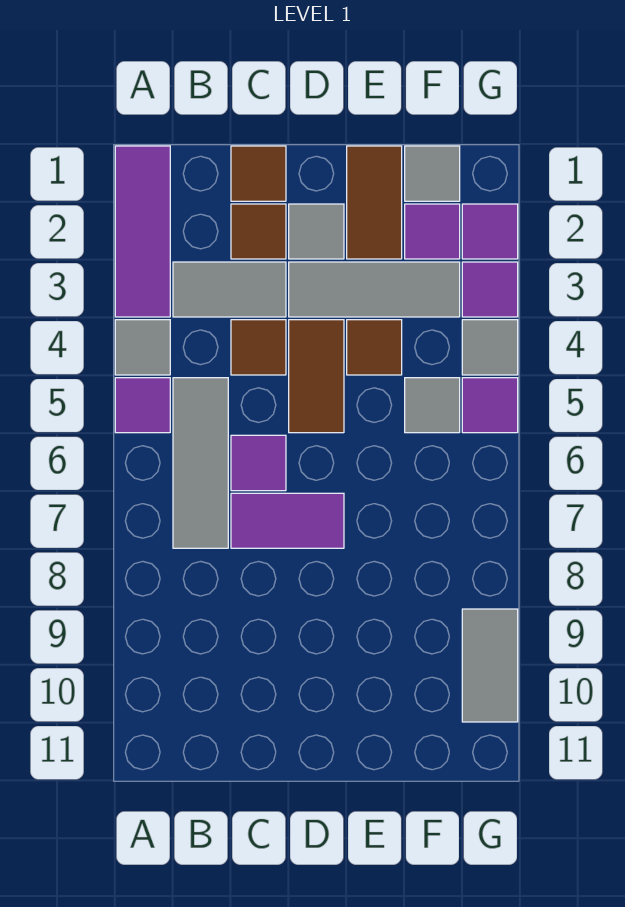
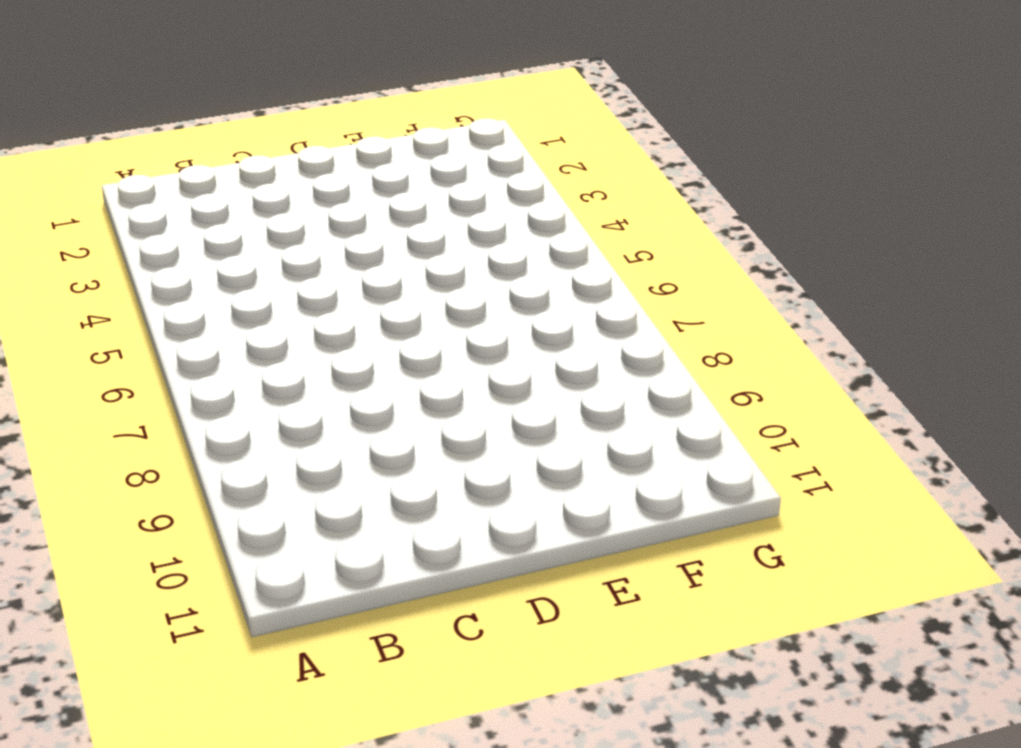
none -> purple 1x3 tile [115,146,170,317]
none -> grey 1x1 tile [115,320,170,375]
none -> purple 1x1 tile [115,378,170,433]

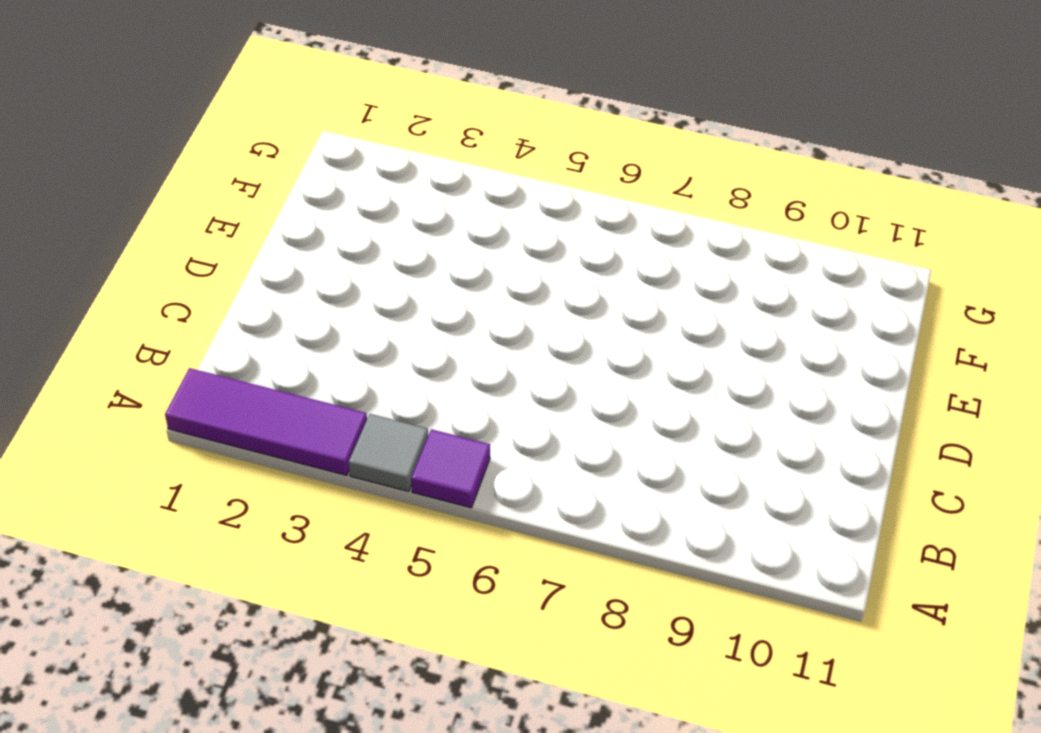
none -> grey 1x2 tile [173,262,286,317]
none -> grey 1x3 tile [173,378,228,548]
none -> brown 1x1 tile [231,146,286,201]

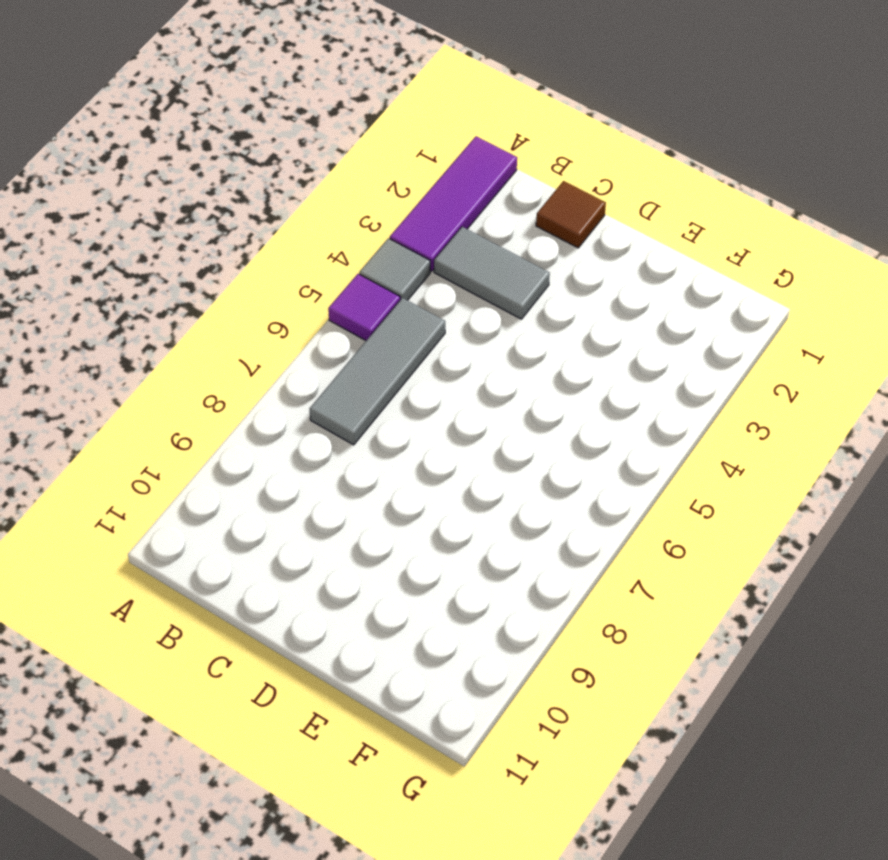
none -> brown 1x1 tile [231,204,286,259]
none -> brown 1x1 tile [231,320,286,375]
none -> purple 1x1 tile [231,435,286,491]

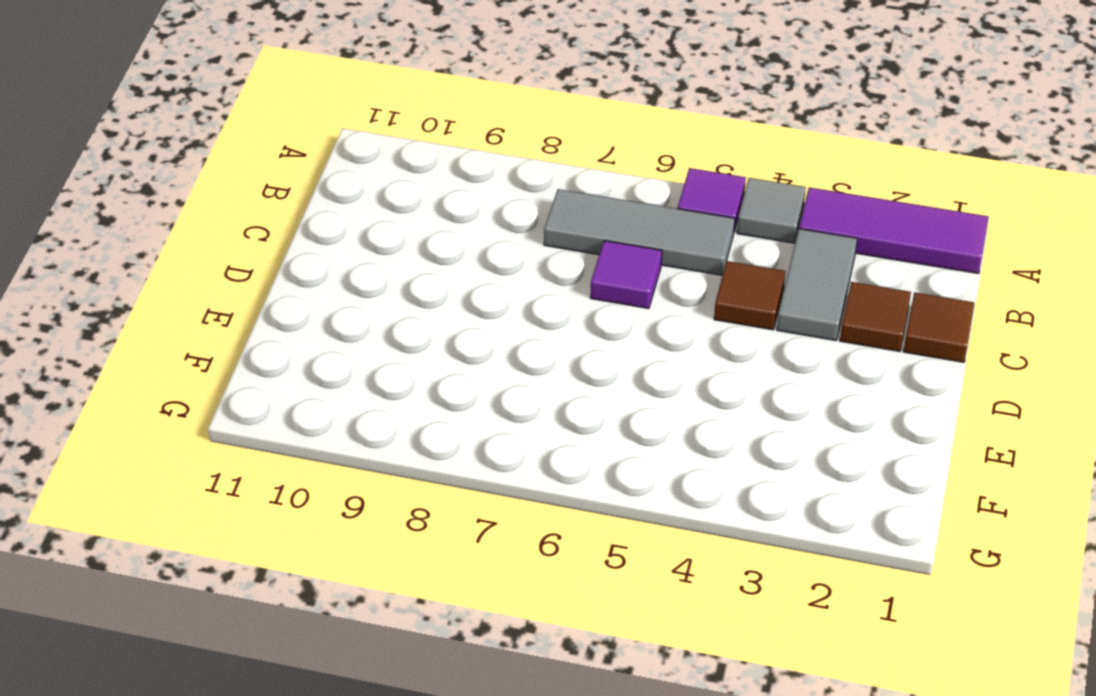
none -> purple 1x2 tile [231,493,344,548]
none -> grey 1x1 tile [289,204,344,259]
none -> grey 1x3 tile [289,262,460,317]

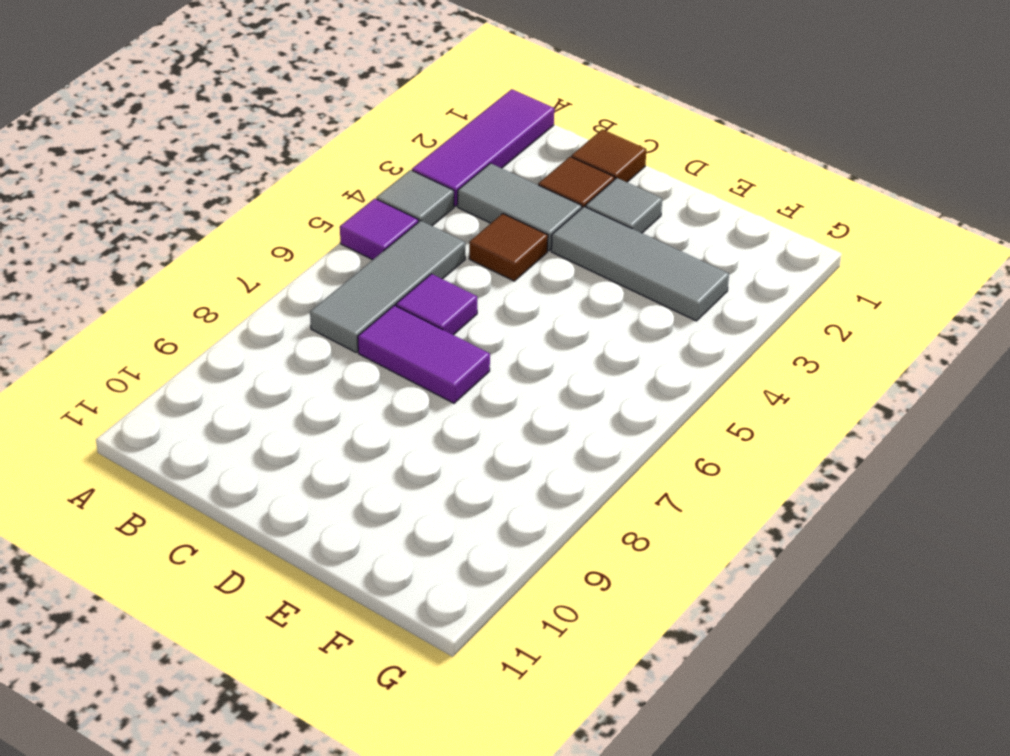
none -> brown 1x2 tile [289,320,344,433]
none -> brown 1x2 tile [347,146,402,259]
none -> brown 1x1 tile [347,320,402,375]

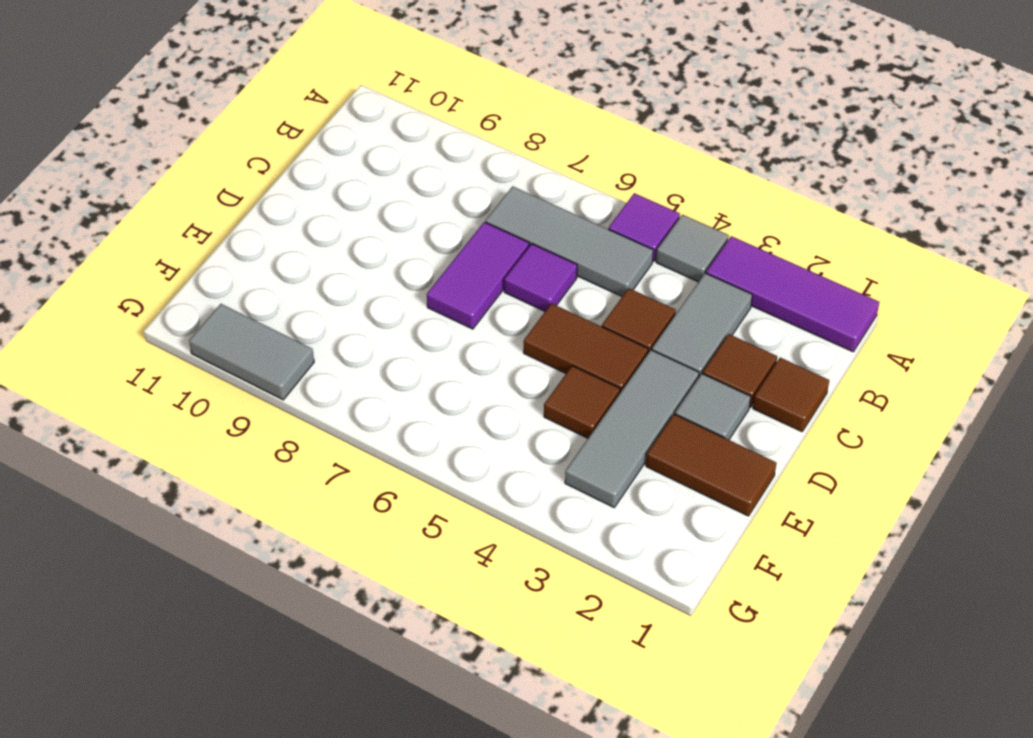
none -> grey 1x1 tile [405,146,460,201]
none -> purple 1x1 tile [405,204,460,259]
none -> grey 1x1 tile [405,378,460,433]

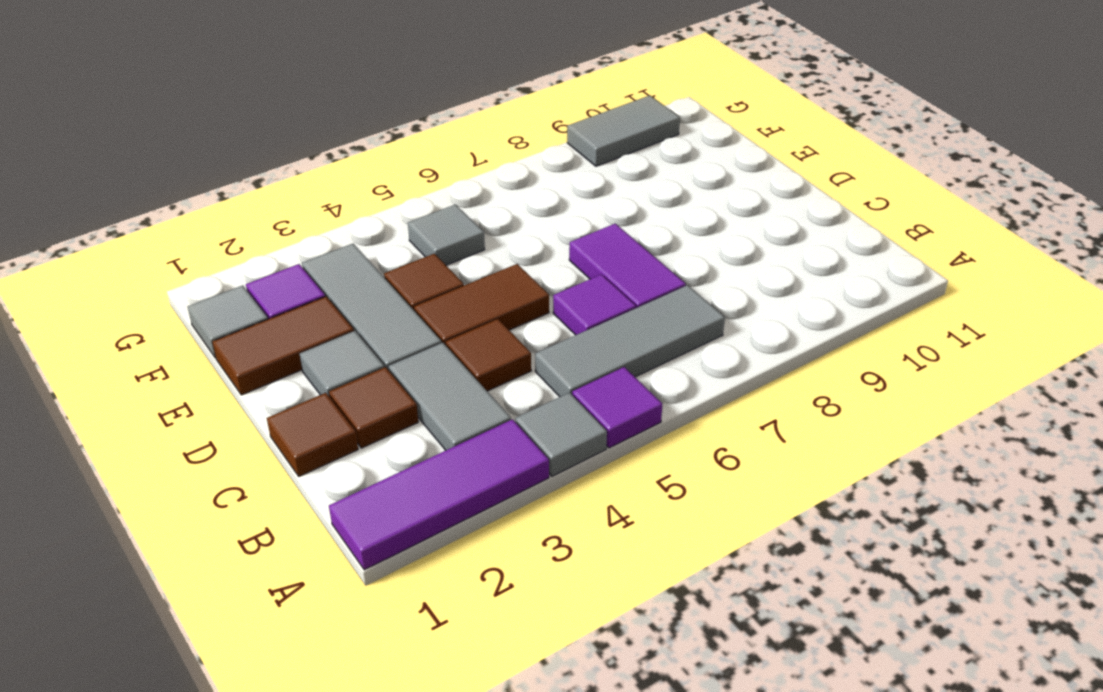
none -> purple 1x1 tile [462,204,518,259]
none -> purple 1x1 tile [462,262,518,317]
none -> grey 1x1 tile [462,320,518,375]

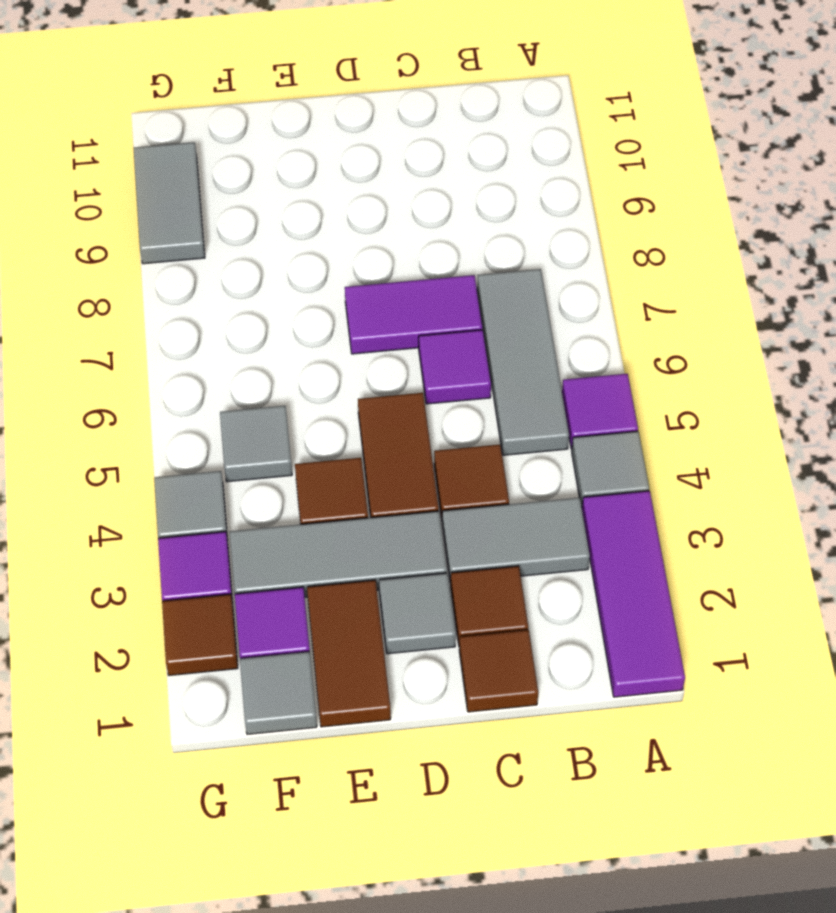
brown 1x1 tile [162,594,238,676] -> purple 1x1 tile [462,204,518,259]
none -> purple 1x1 tile [462,378,518,433]

